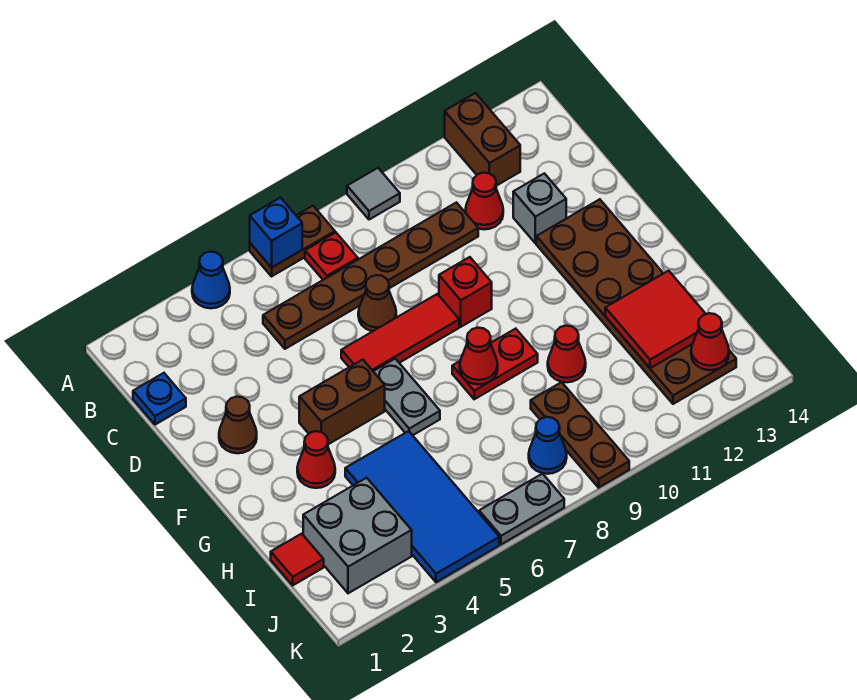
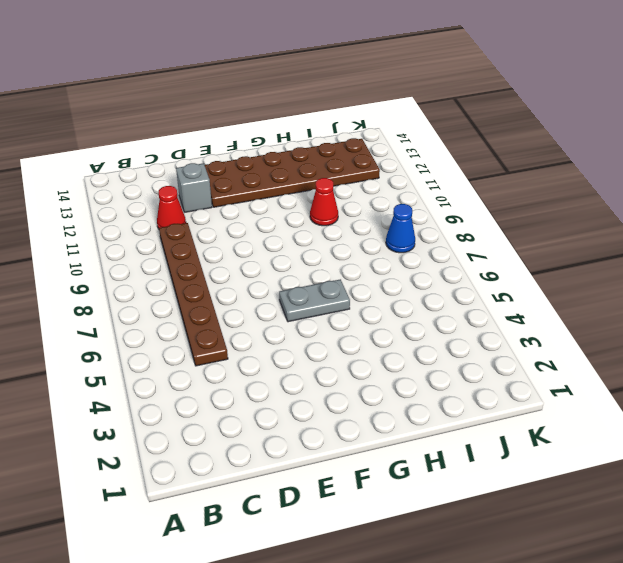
none -> blue 1x1 cone [192,252,230,308]
none -> brown 1x2 plate [250,206,335,276]
none -> grey 1x1 tile [347,168,400,220]

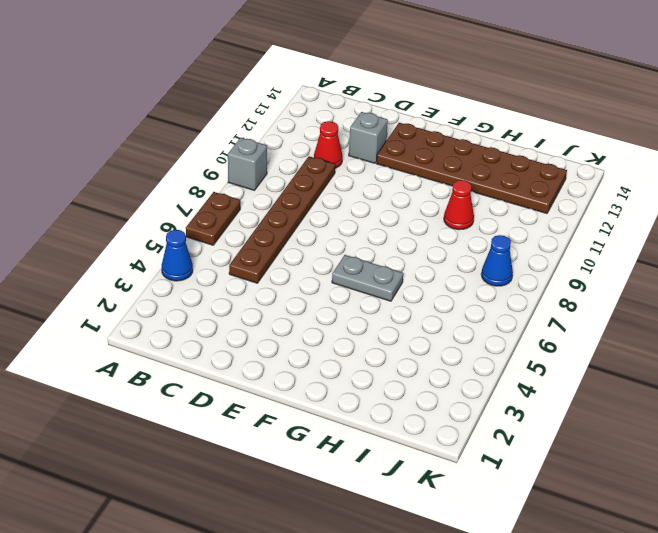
grey 1x1 brick [228,138,267,190] -> grey 1x1 tile [347,168,400,220]
none -> brown 1x2 brick [445,93,520,186]
none -> red 1x1 plate [305,233,358,280]
none -> blue 1x1 plate [133,373,186,425]

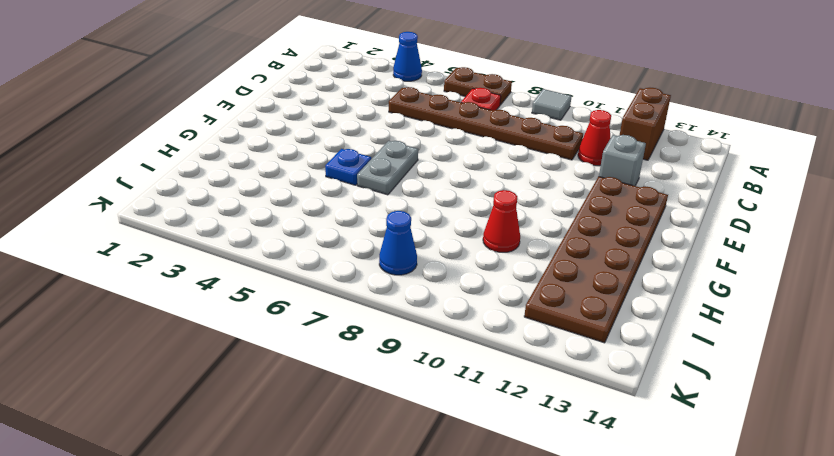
blue 1x1 plate [325,149,371,185] -> blue 1x1 plate moved to [133,373,186,425]
none -> brown 1x1 cone [358,275,396,331]
none -> brown 1x1 cone [219,397,257,453]
none -> red 1x3 tile [341,294,459,371]

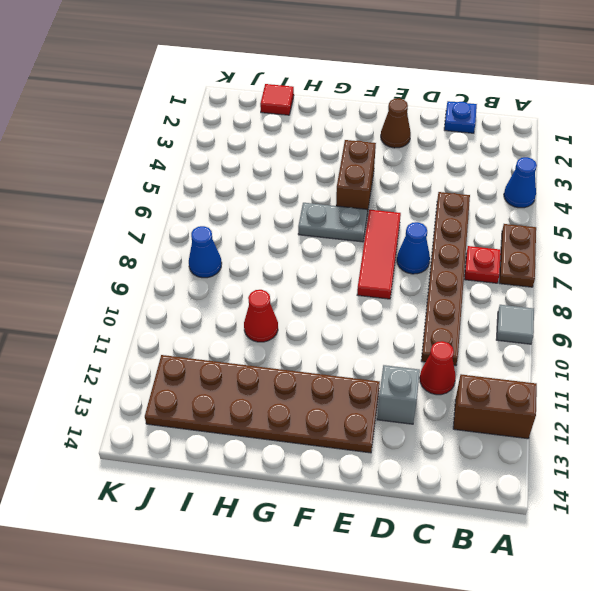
blue 1x1 cone [397,222,430,274] -> brown 1x1 cone [358,275,396,331]
none -> red 1x1 brick [439,257,492,327]
none -> red 1x1 cone [297,431,335,488]
none -> red 1x2 plate [452,329,538,399]

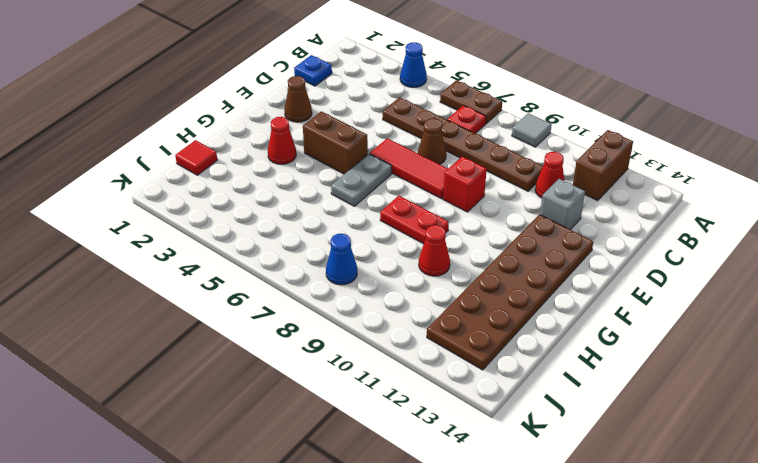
none -> blue 2x4 tile [345,431,499,582]
none -> grey 2x2 brick [303,478,412,593]
none -> brown 1x3 plate [531,382,629,488]

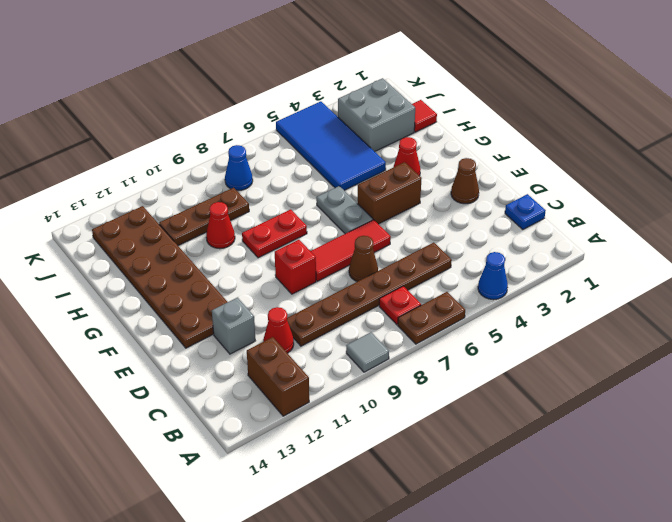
brown 1x3 plate [159,188,249,245] -> brown 1x3 plate turned to [531,382,629,488]
none -> grey 1x2 plate [479,474,564,544]
none -> blue 1x1 brick [250,198,302,268]
none -> red 1x1 cone [460,328,498,384]

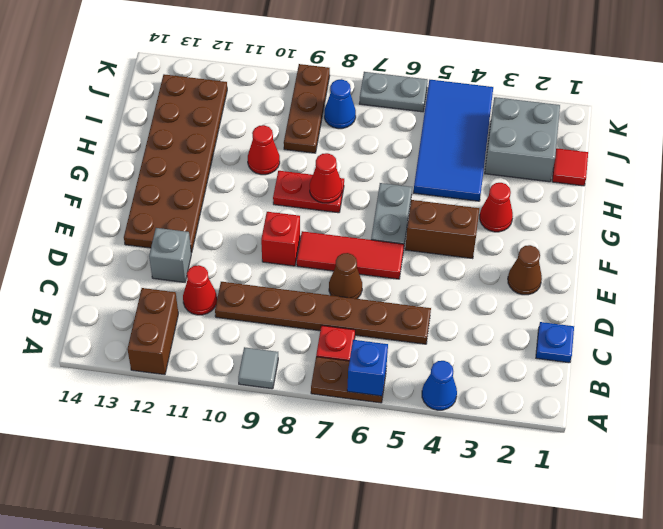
none -> red 2x2 tile [605,271,706,368]
none -> red 1x1 cone [691,313,729,370]

